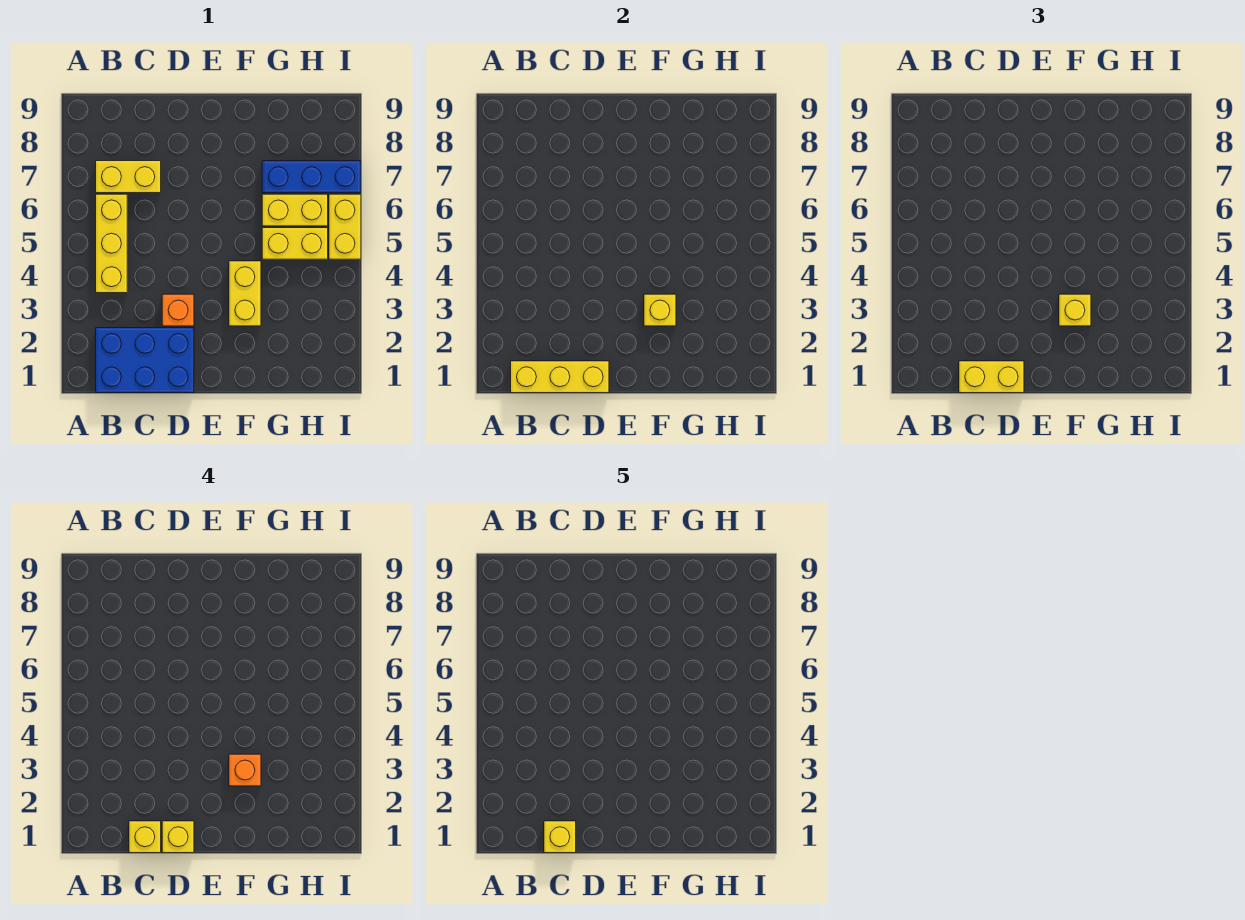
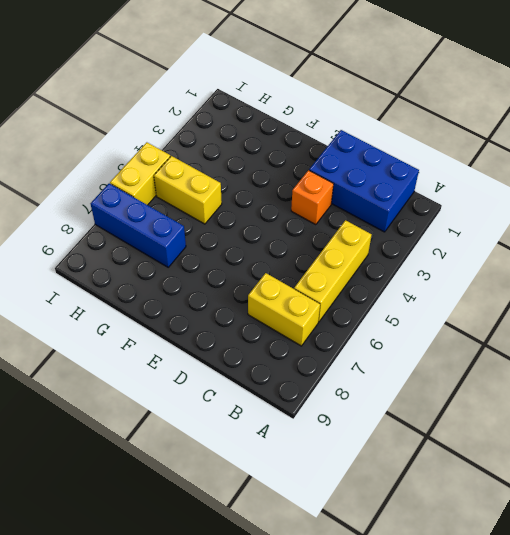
none -> yellow 1x2 brick [229,261,261,326]
none -> yellow 1x2 brick [262,194,328,226]
none -> yellow 1x3 brick [511,361,609,393]

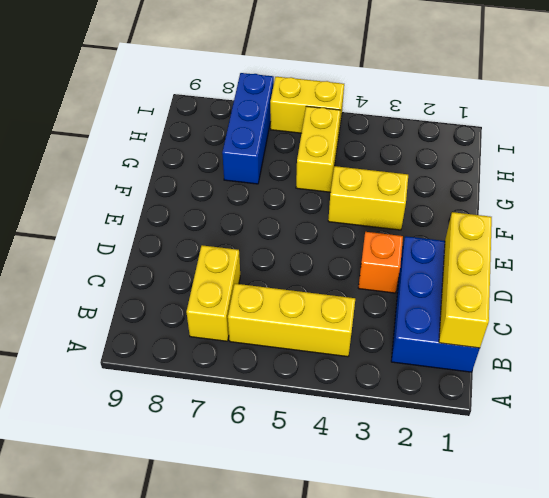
none -> yellow 1x2 brick [262,194,328,226]
none -> yellow 1x1 brick [644,294,676,326]
none -> yellow 1x2 brick [959,361,1024,393]

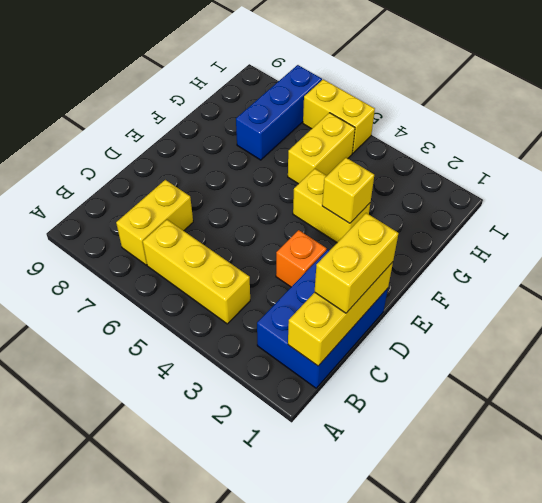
none -> yellow 1x2 brick [262,194,328,226]
none -> yellow 1x1 brick [1059,294,1091,326]
none -> yellow 1x1 brick [129,821,161,853]

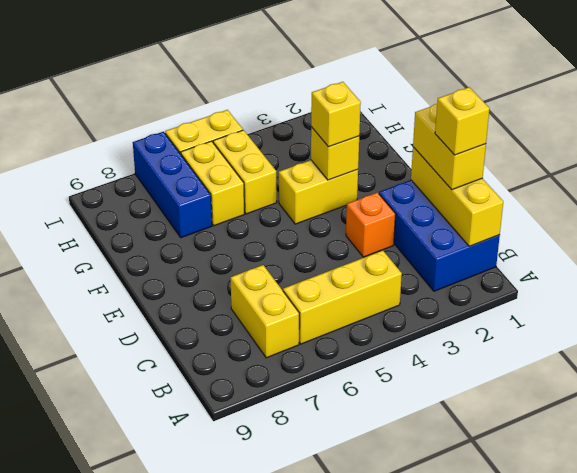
none -> yellow 1x1 brick [162,821,194,853]
none -> orange 1x1 brick [229,754,261,786]
none -> yellow 1x1 brick [544,821,576,853]

